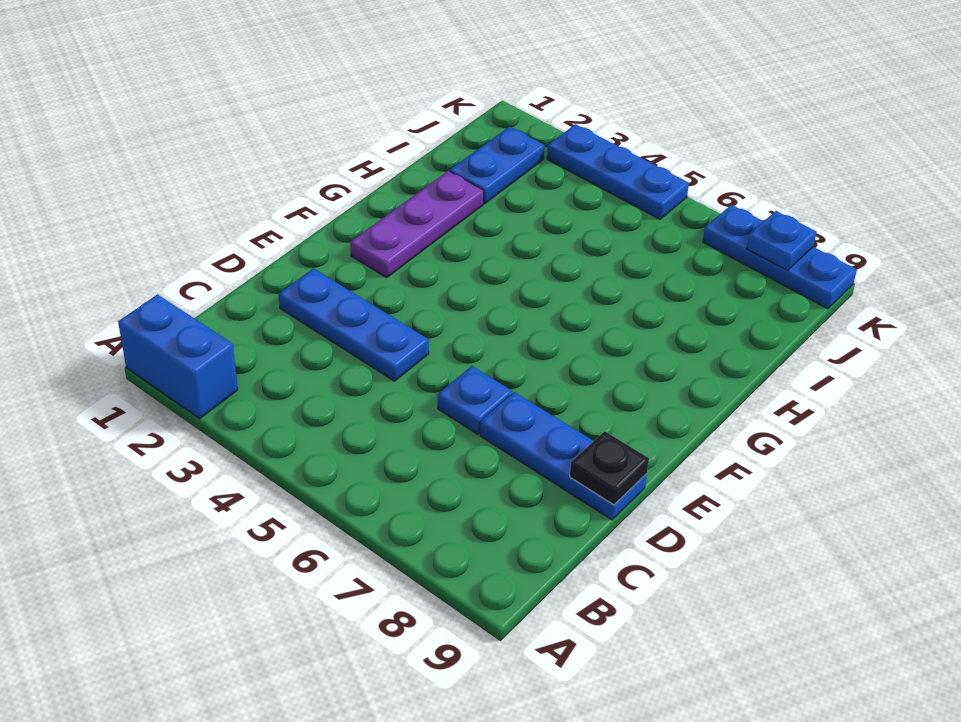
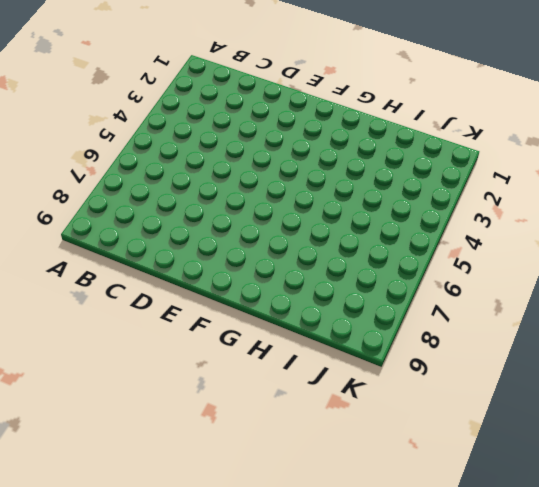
none -> blue 1x2 brick [118,294,238,419]
none -> blue 1x3 plate [279,269,429,381]

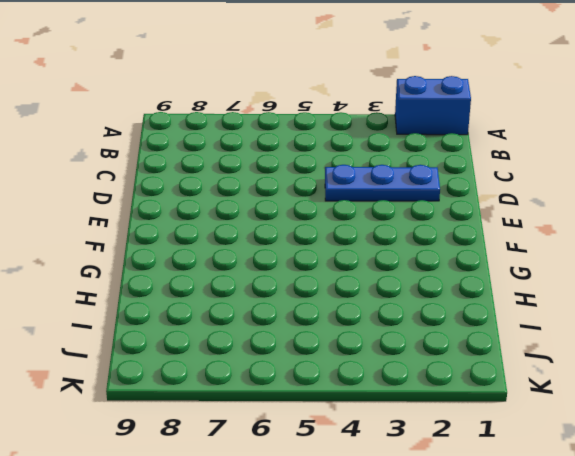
none -> blue 1x1 plate [438,366,512,434]
none -> blue 1x3 plate [480,392,647,520]

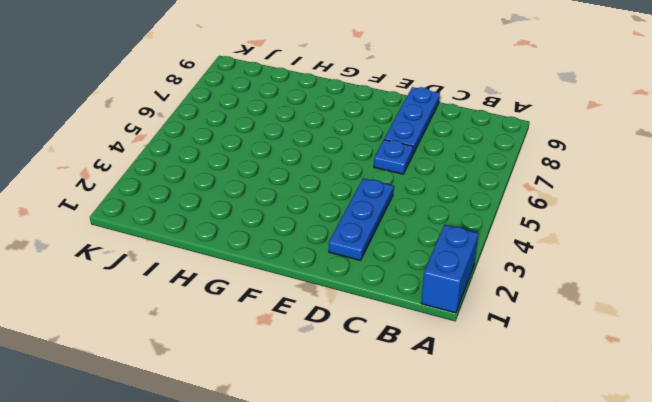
none -> purple 1x3 plate [350,171,484,277]
none -> blue 1x2 plate [450,127,545,204]

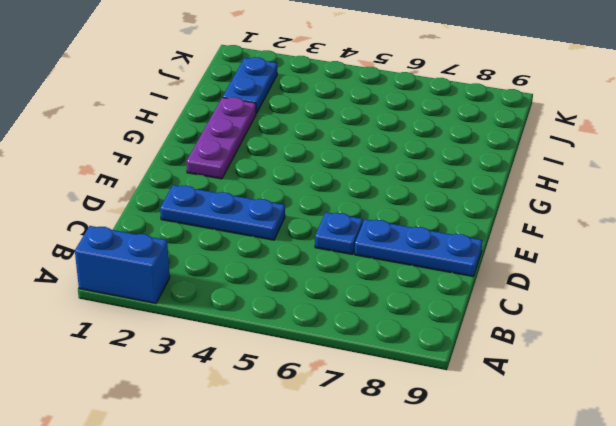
none -> blue 1x3 plate [547,124,689,219]
none -> blue 1x3 plate [703,205,857,309]

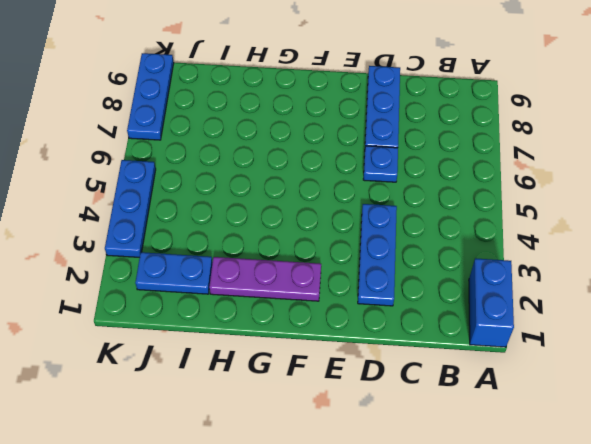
none -> black 1x1 plate [570,431,649,505]
none -> blue 1x1 plate [747,211,817,270]

